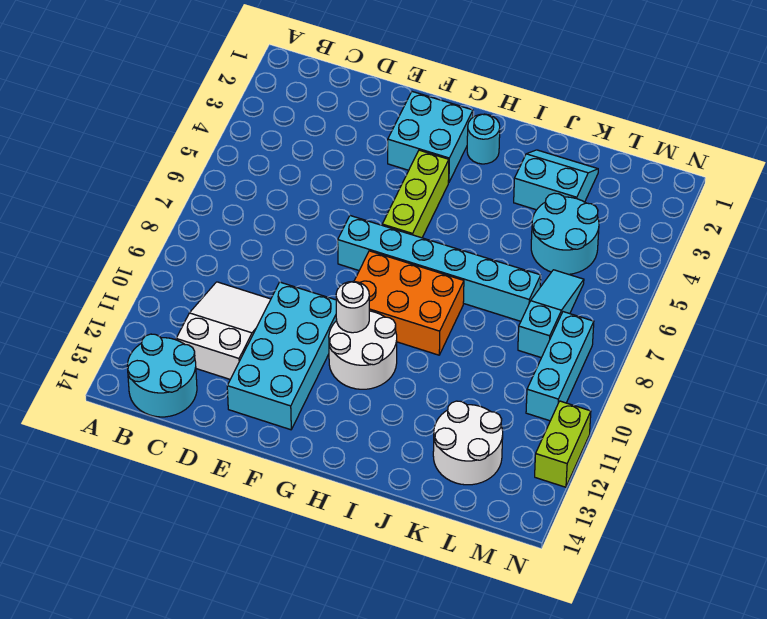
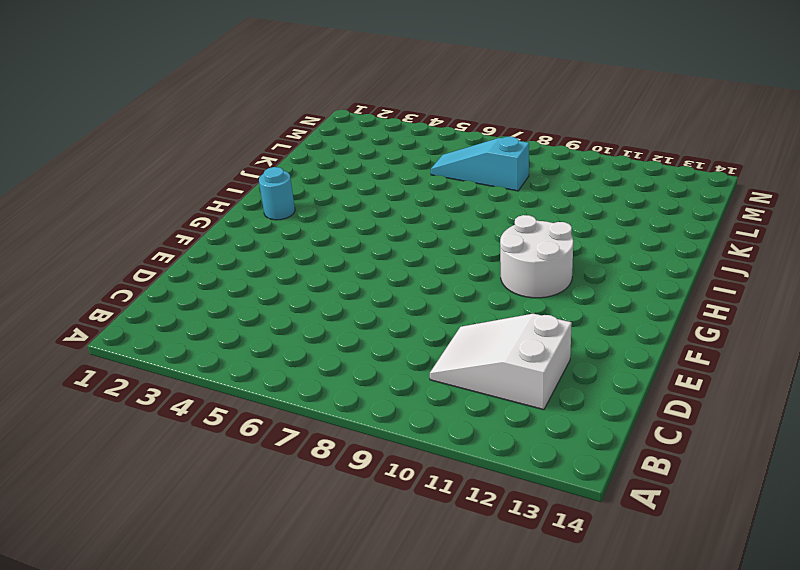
none -> cyan 2x2 round brick [127,334,197,417]
none -> cyan 2x4 brick [227,282,337,430]
none -> cyan 2x2 brick [388,92,473,183]

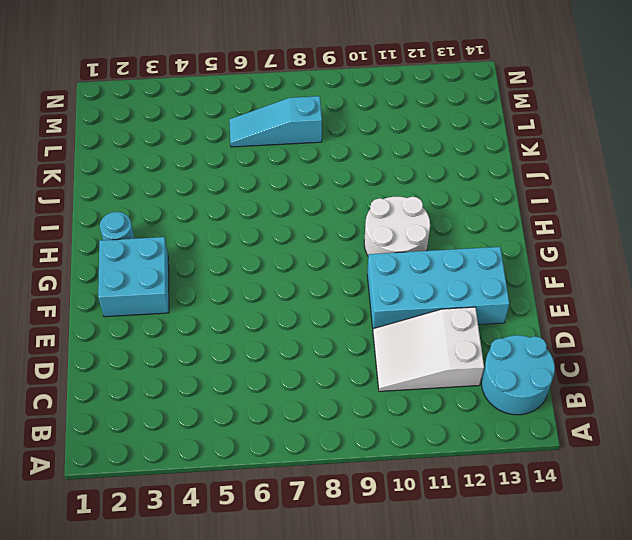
none -> cyan 1x6 brick [338,216,541,321]
none -> lime 1x3 brick [382,150,449,238]
none -> orange 2x3 brick [354,251,464,355]

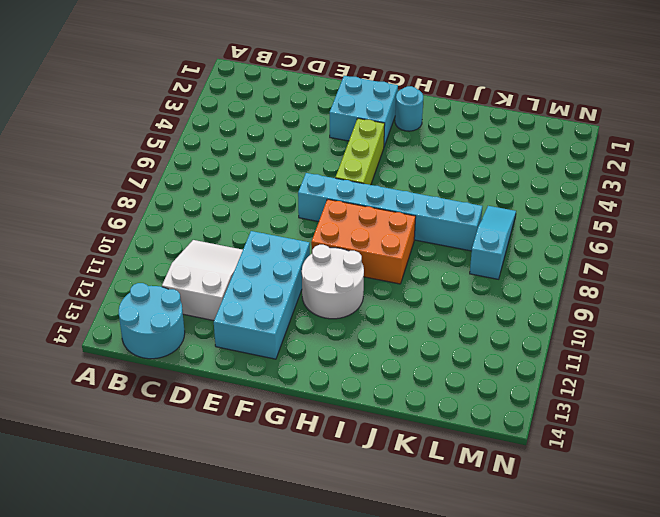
none -> cyan 2x2 slope [514,150,598,210]
none -> cyan 2x2 round brick [531,193,599,274]
none -> white 2x2 round brick [433,401,503,485]

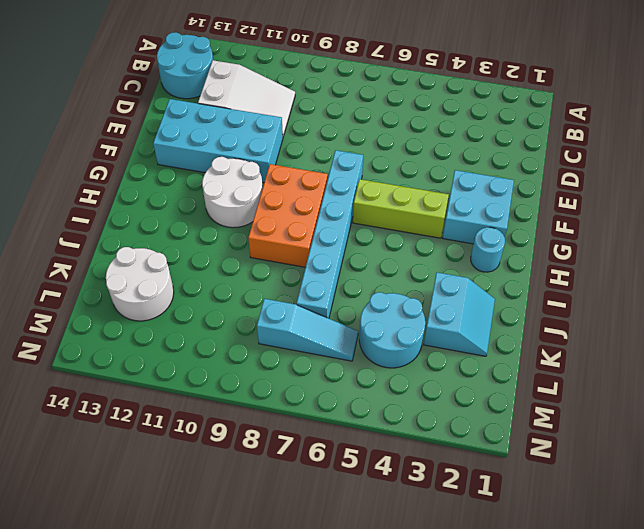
none -> cyan 1x3 brick [526,312,594,421]
none -> lime 1x2 brick [535,401,591,487]
none -> white 1x1 round brick [336,281,369,333]

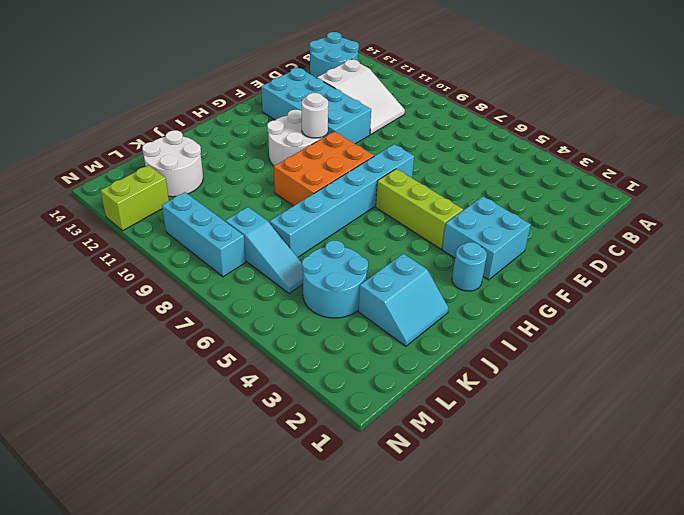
lime 1x2 brick [101,165,169,230] -> lime 1x2 brick turned to [535,401,591,487]

